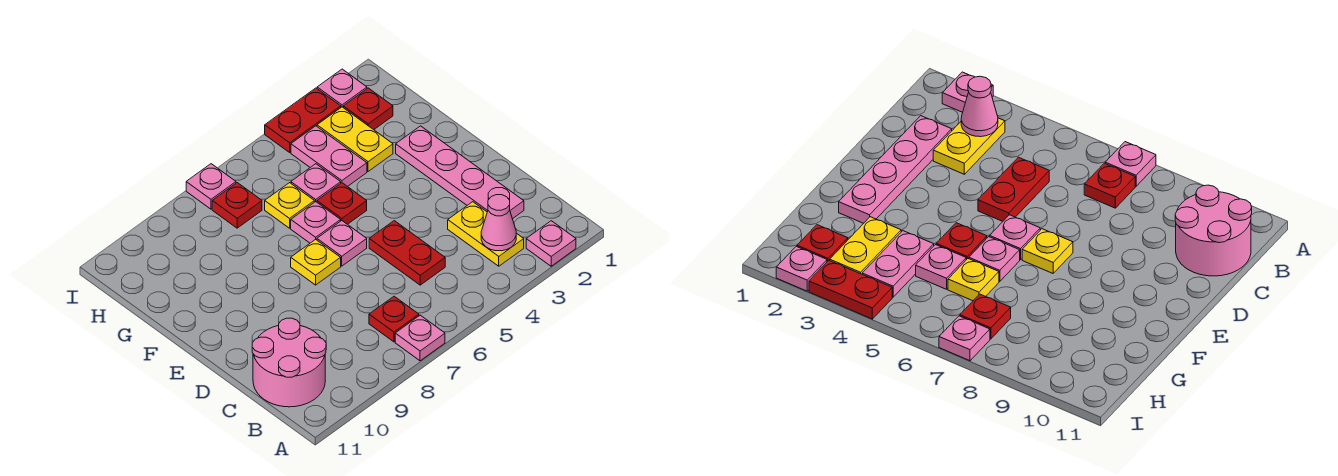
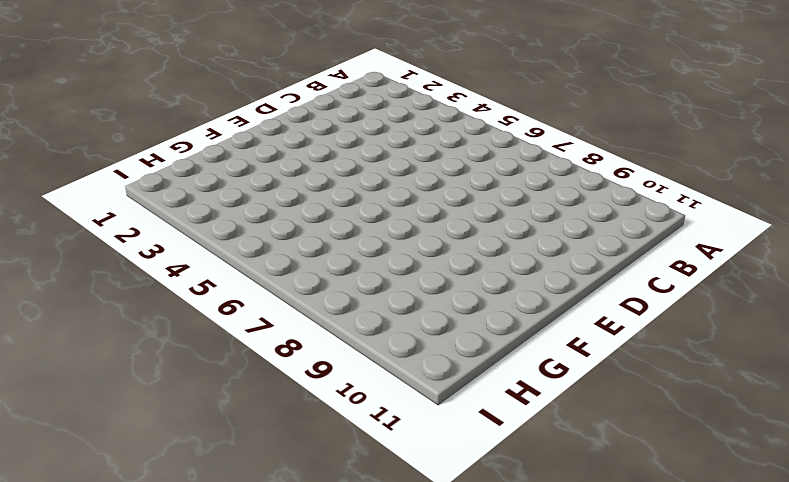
none -> pink 1x1 plate [526,221,576,266]
none -> pink 1x1 plate [395,315,445,361]
none -> yellow 1x2 plate [448,202,524,266]

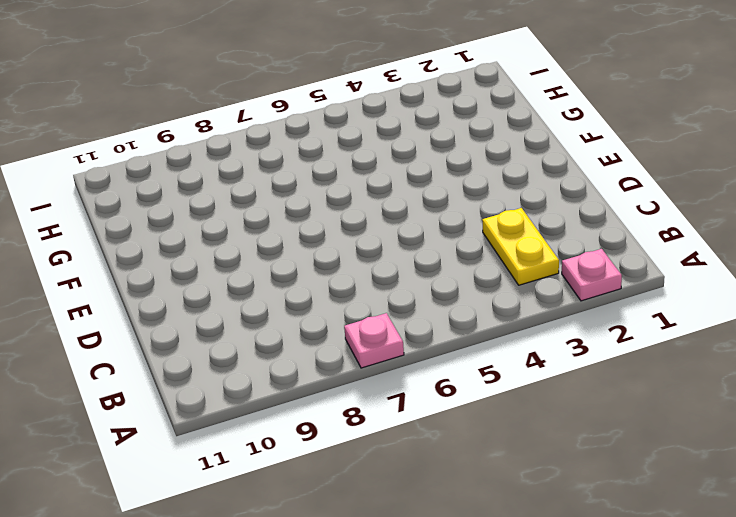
none -> red 1x1 plate [369,296,419,342]
none -> pink 2x2 round brick [252,318,326,407]
none -> pink 1x4 plate [396,126,524,219]

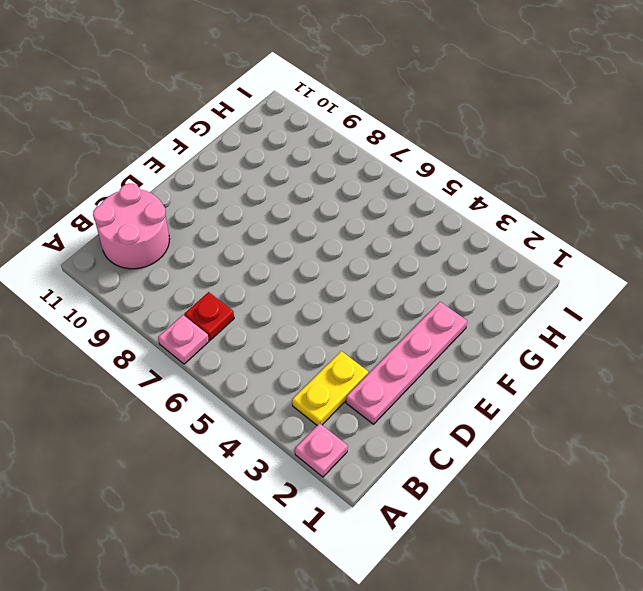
none -> red 1x2 plate [369,221,445,285]
none -> pink 1x1 plate [317,221,367,266]
none -> yellow 1x1 plate [291,239,341,285]

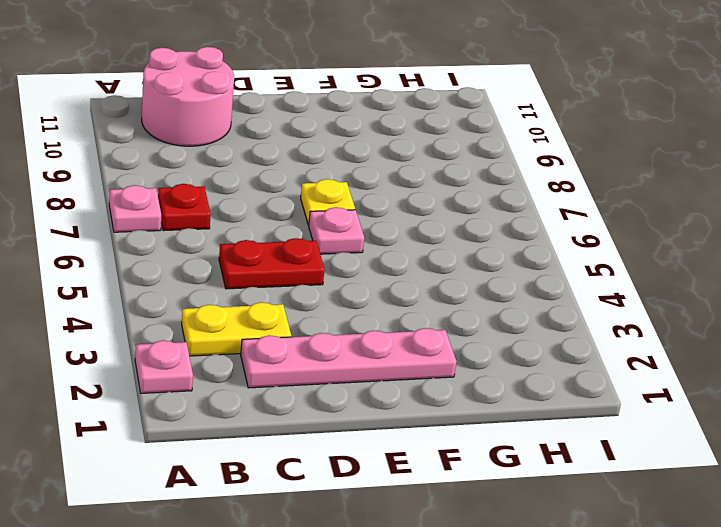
none -> red 1x1 plate [317,183,367,224]
none -> pink 1x1 plate [291,202,341,243]
none -> yellow 1x2 plate [317,107,393,171]

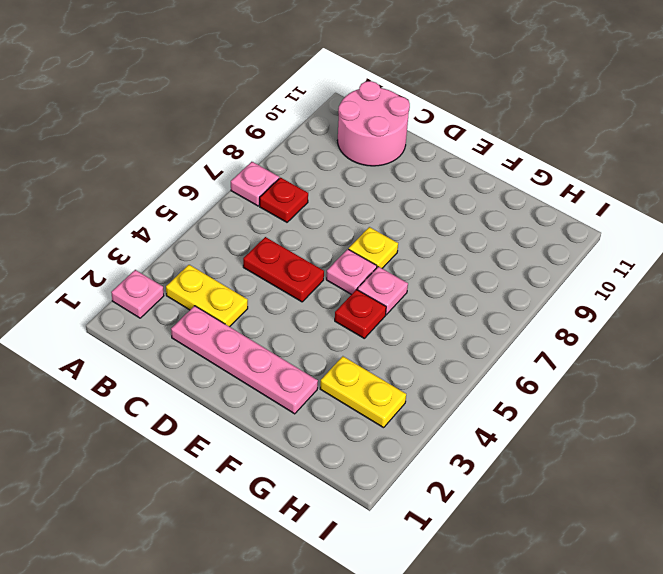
none -> pink 1x2 plate [291,126,367,187]
none -> pink 1x1 plate [291,164,341,202]
none -> yellow 1x1 plate [265,183,314,228]

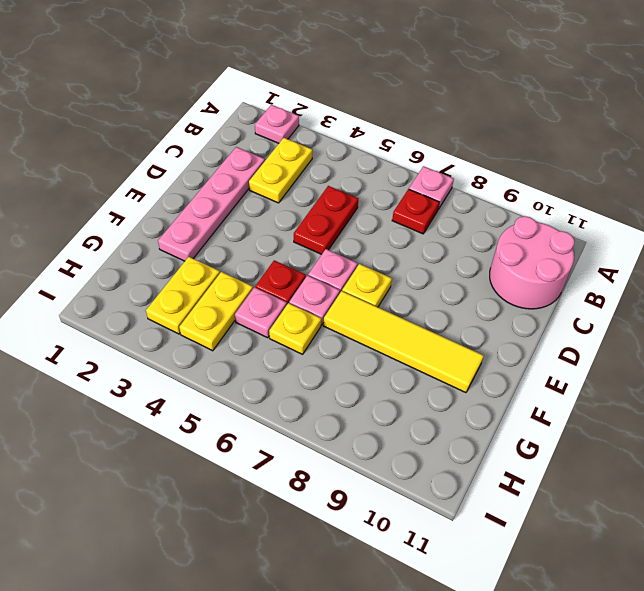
yellow 1x4 tile [323,291,484,393] -> none
yellow 1x2 plate [179,272,253,351] -> pink 1x2 plate [291,126,367,187]
none -> red 1x1 plate [343,88,393,130]
none -> red 1x1 plate [212,183,262,228]
none -> pink 1x1 plate [317,69,367,107]

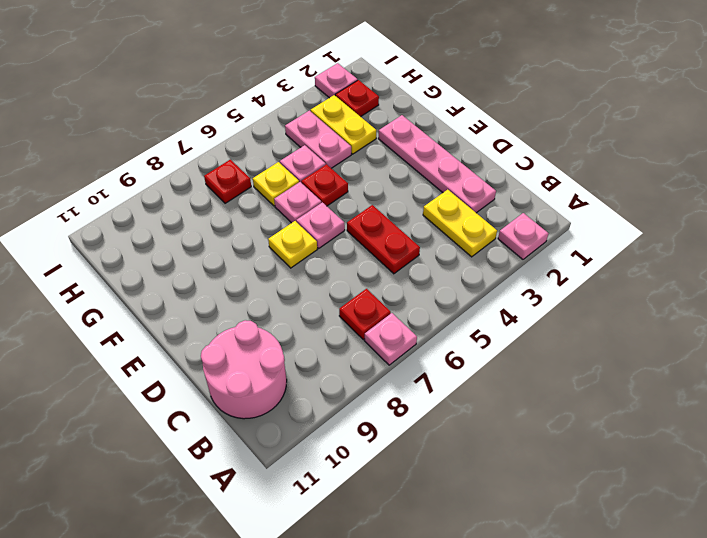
none -> red 1x2 plate [265,88,341,152]
none -> pink 1x1 plate [186,164,236,209]
none -> pink 1x1 cone [481,195,516,251]

